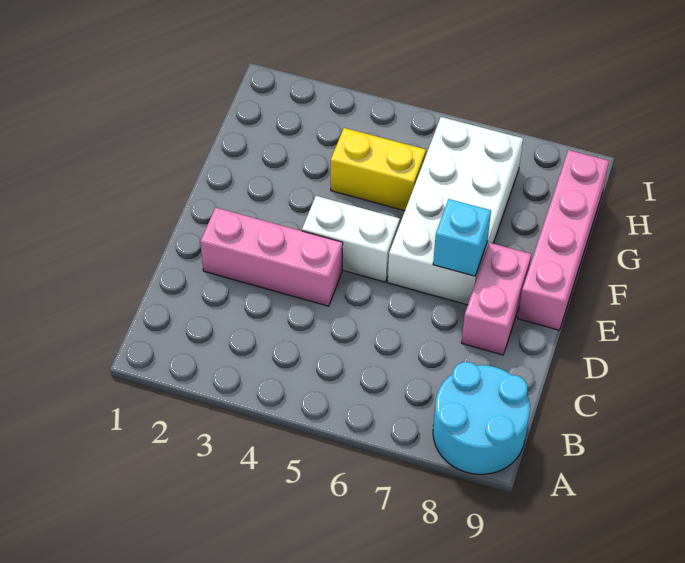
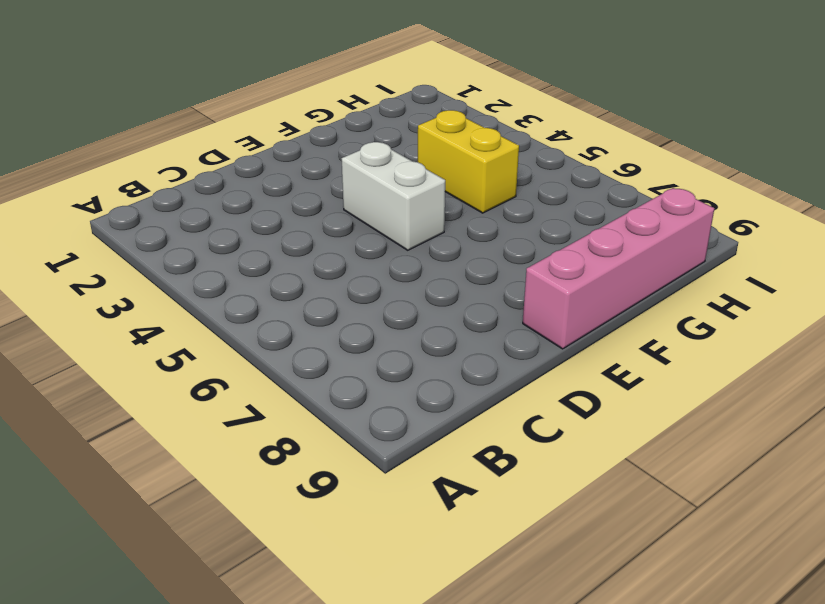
none -> cyan 2x2 round brick [433,362,530,474]
none -> pink 1x3 brick [200,208,343,306]

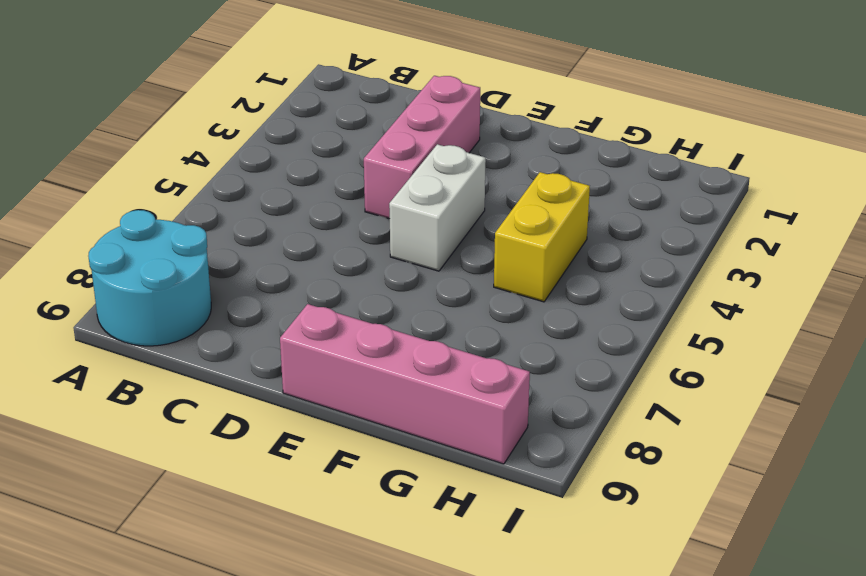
none -> pink 1x2 brick [461,243,531,355]
none -> white 2x4 brick [388,117,523,305]

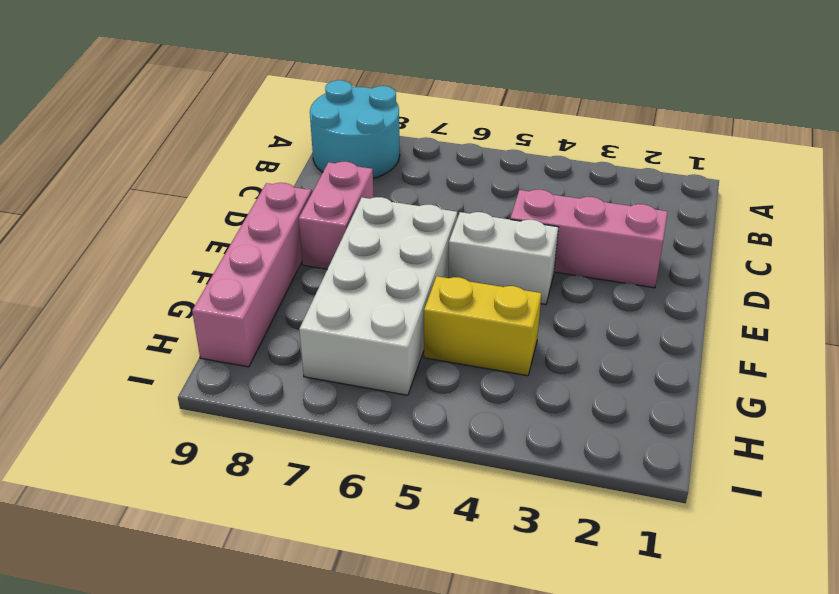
none -> cyan 1x1 brick [433,199,491,276]

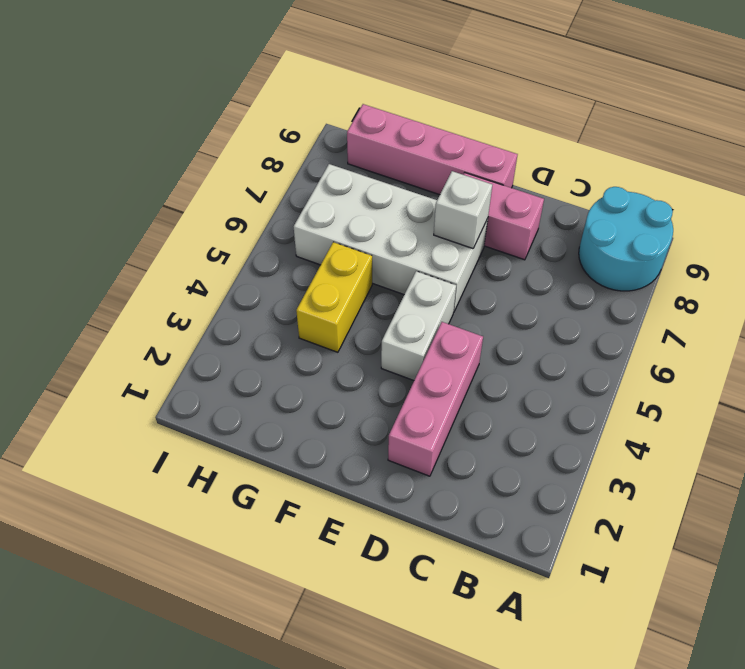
white 1x1 brick [434,171,492,248] -> cyan 1x1 brick [433,199,491,276]

